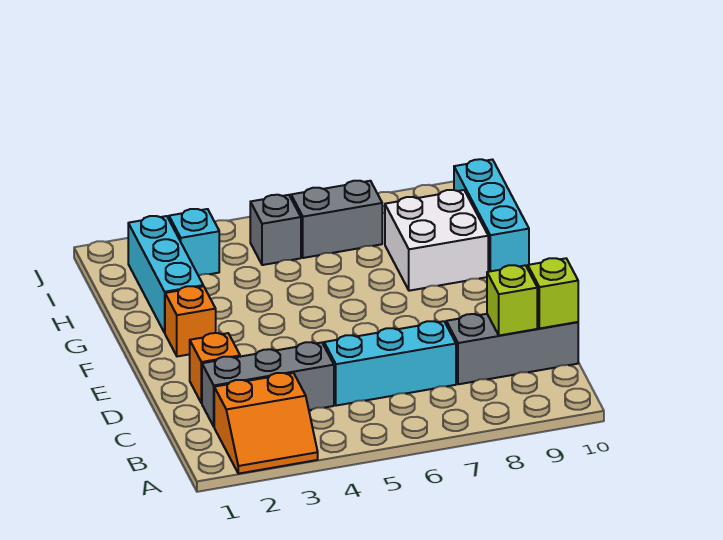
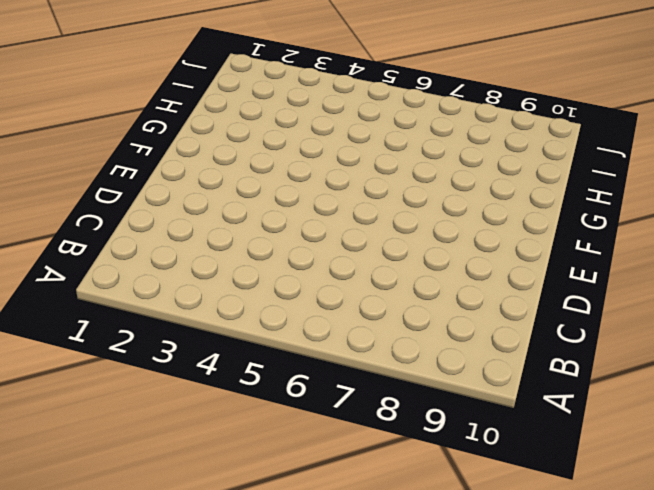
none -> orange 2x2 slope [214,373,318,474]
none -> grey 1x3 brick [202,342,334,426]
none -> cyan 1x3 brick [324,321,456,406]

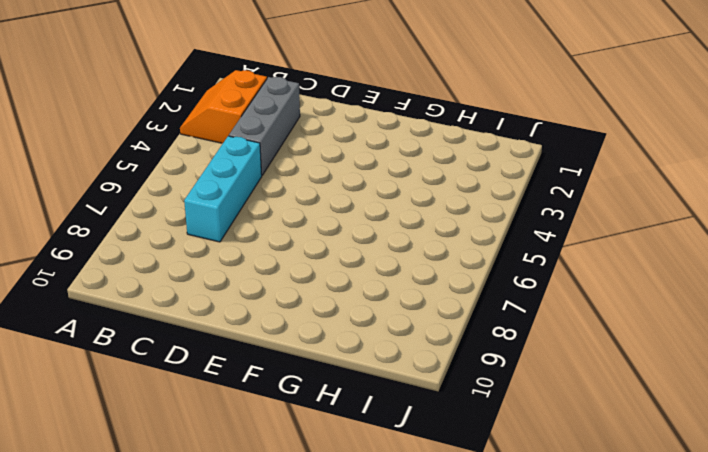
none -> grey 1x3 brick [446,314,578,384]
none -> orange 1x1 brick [190,333,240,403]
none -> orange 1x1 brick [165,286,216,356]

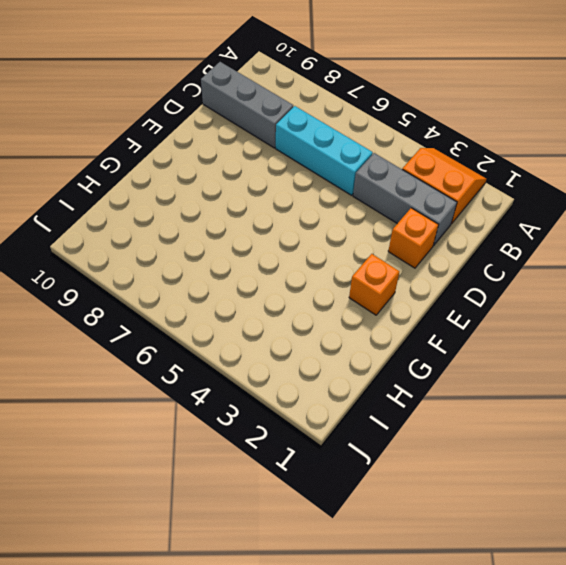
none -> cyan 1x3 brick [128,216,203,333]
none -> white 2x2 brick [385,190,488,291]
none -> cyan 1x3 brick [454,159,529,272]

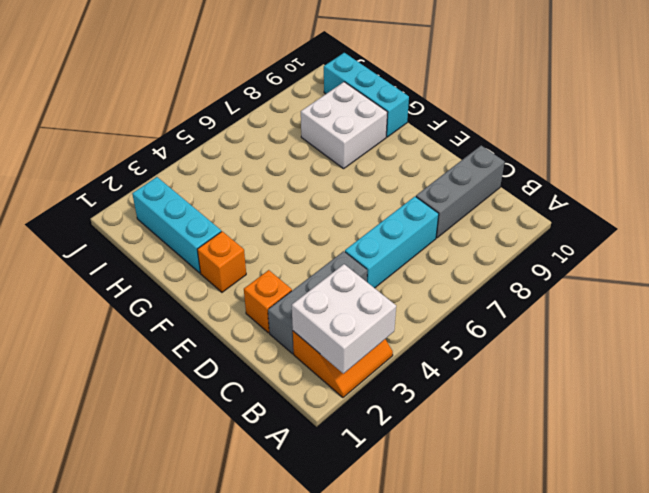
white 2x2 brick [292,264,396,374] -> none
none -> cyan 1x1 brick [169,209,219,276]
none -> grey 1x1 brick [250,195,301,265]
none -> grey 1x2 brick [291,181,382,258]

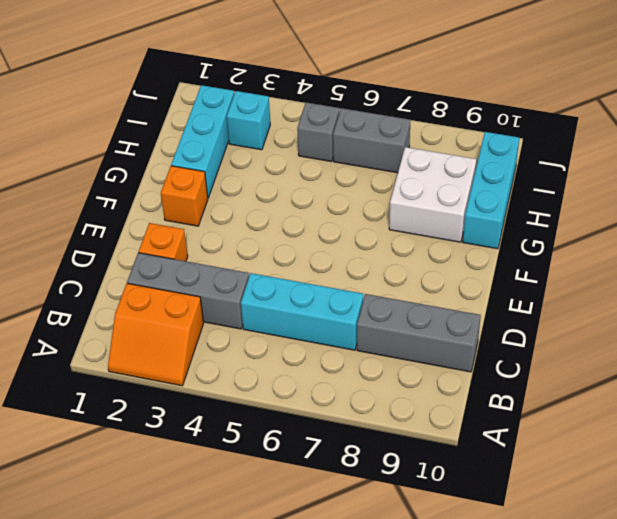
none -> lime 1x1 brick [487,265,537,336]
none -> lime 1x1 brick [528,258,578,328]

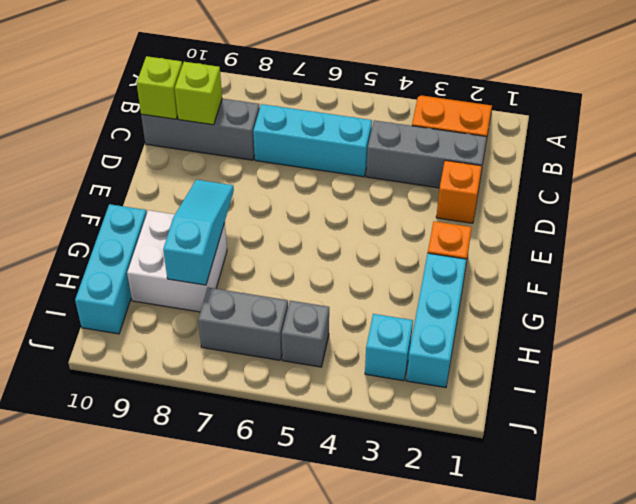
cyan 1x3 slope [163,180,234,285] -> none

